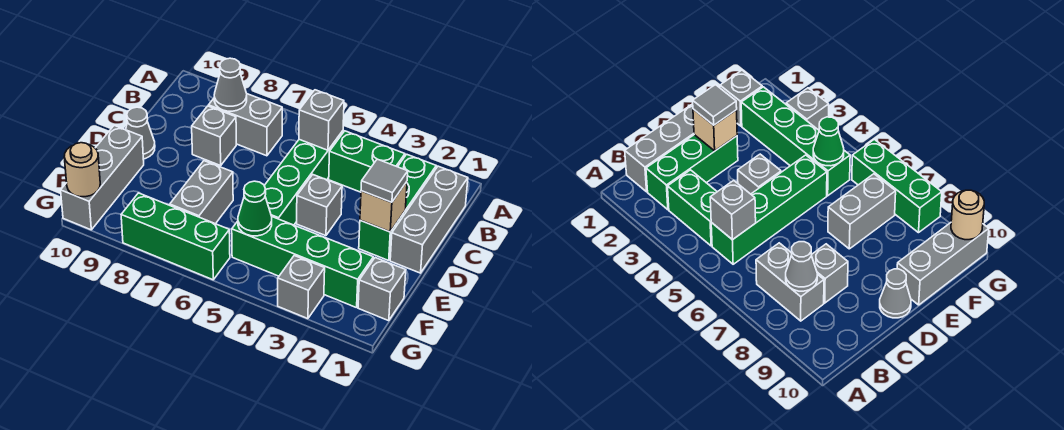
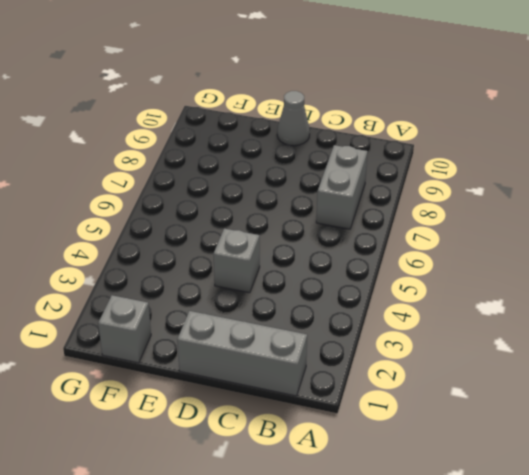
none -> green 1x3 brick [359,154,436,260]
none -> green 1x2 brick [329,131,405,192]
none -> green 1x4 brick [264,131,343,225]

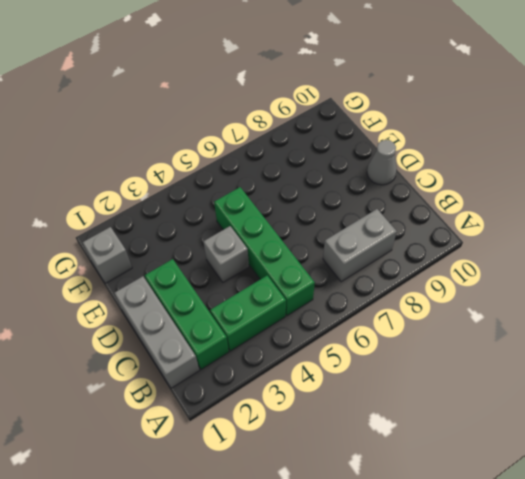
none -> grey 1x1 brick [192,106,236,166]
none -> grey 1x2 brick [170,161,233,224]
none -> grey 1x3 brick [61,125,144,230]

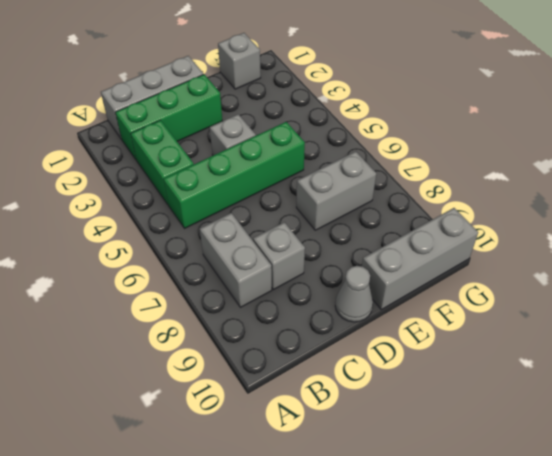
none -> green 1x4 brick [232,217,373,308]
none -> grey 1x1 brick [278,256,325,319]
none -> green 1x3 brick [121,193,230,280]

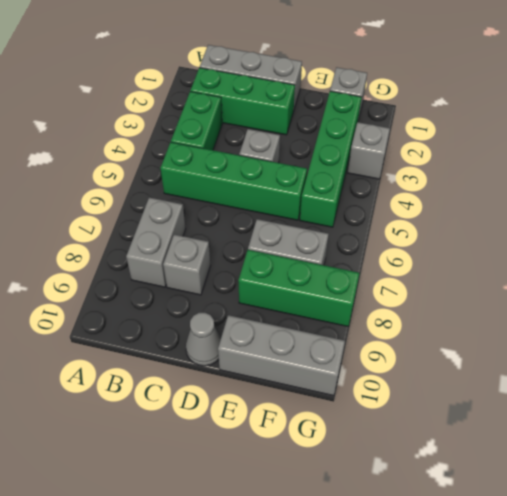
green 1x3 brick [238,250,359,326] -> green 1x3 brick turned to [121,193,230,280]
none -> grey 1x1 brick [299,90,344,150]
none -> grey 1x1 cone [214,58,247,111]
none -> tan 1x1 brick [360,182,407,232]

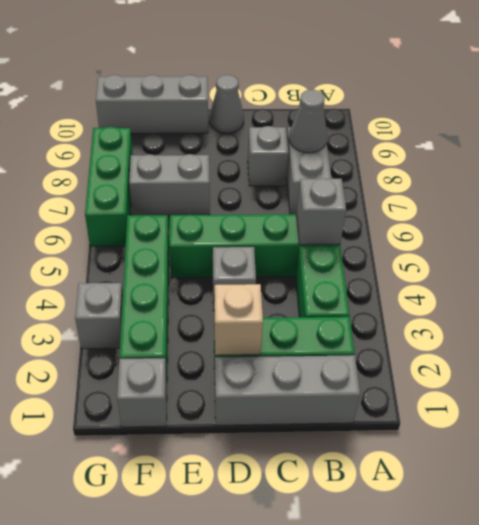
none -> green 1x1 cone [238,181,272,236]
none -> tan 1x1 round brick [64,143,100,197]
none -> grey 1x1 tile [361,159,408,202]

